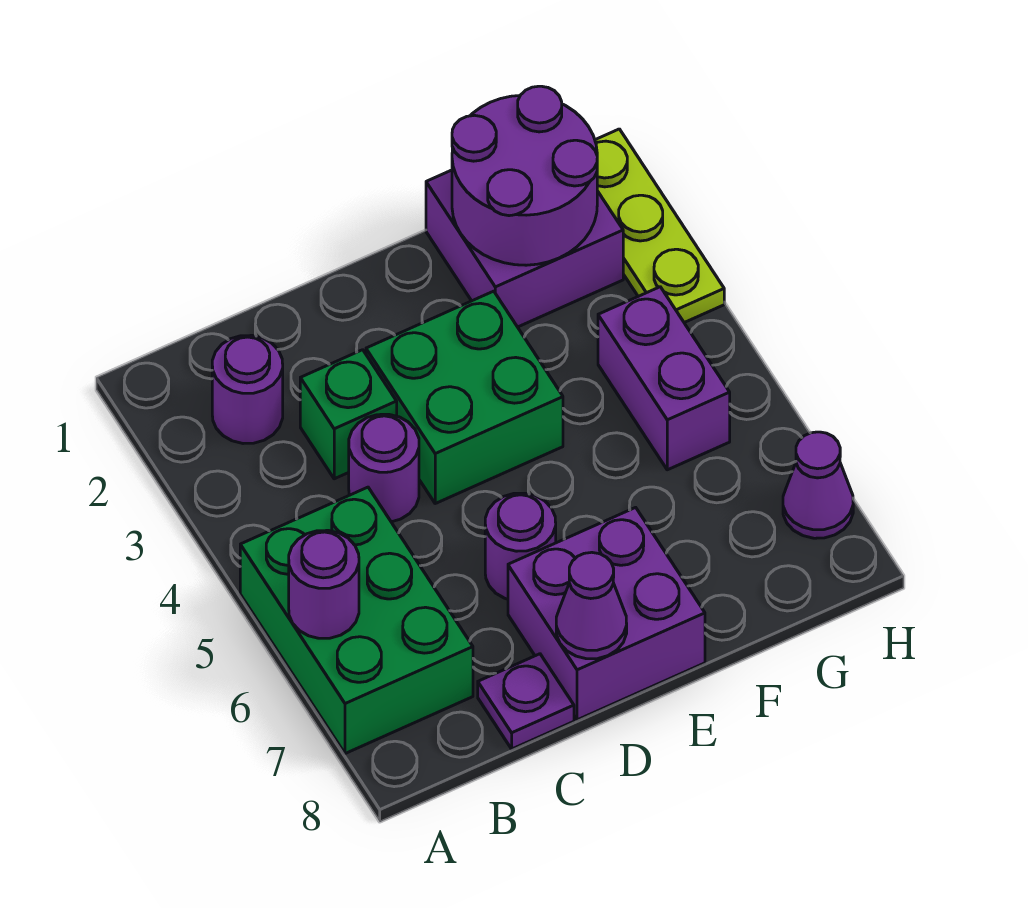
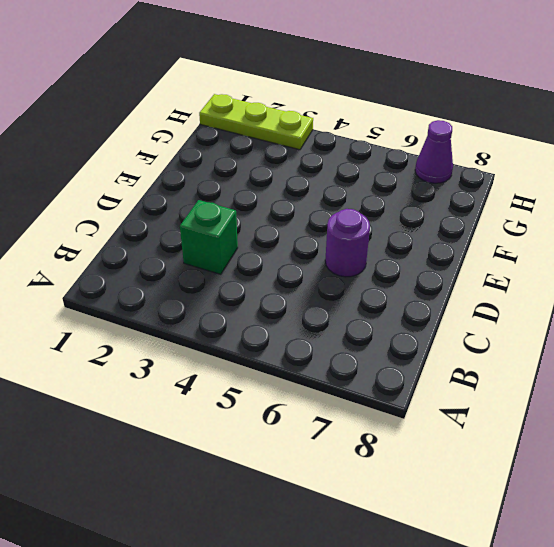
none -> green 2x3 brick [240,487,473,754]
none -> purple 1x1 round brick [212,335,283,444]
none -> purple 1x1 round brick [349,414,419,522]

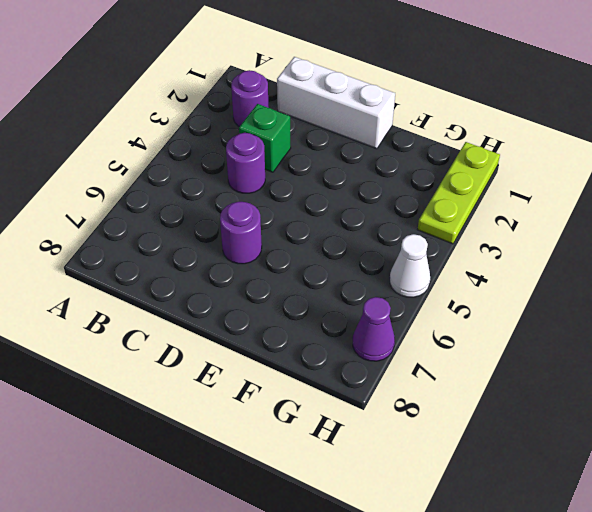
white 1x3 brick [277,57,395,149] -> none
white 1x1 cone [390,234,430,297] -> none
none -> green 2x3 brick [240,487,473,754]
none -> purple 1x1 plate [478,654,574,749]
none -> green 2x2 brick [366,291,563,503]

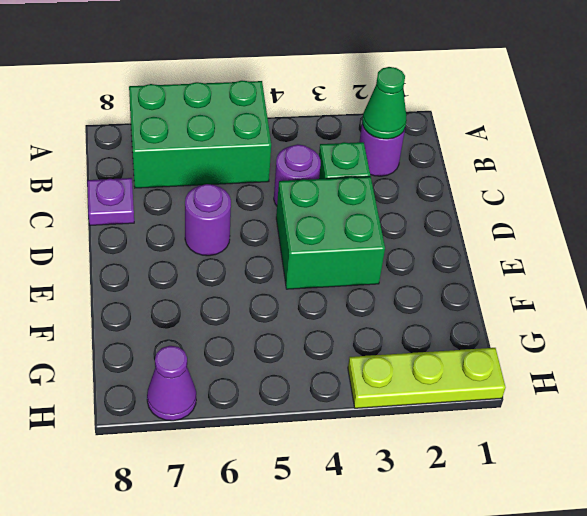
green 1x1 cone [362,67,407,139] -> none
none -> purple 2x2 brick [508,507,705,720]
none -> purple 2x2 brick [426,170,623,327]
none -> purple 1x2 brick [598,287,730,470]

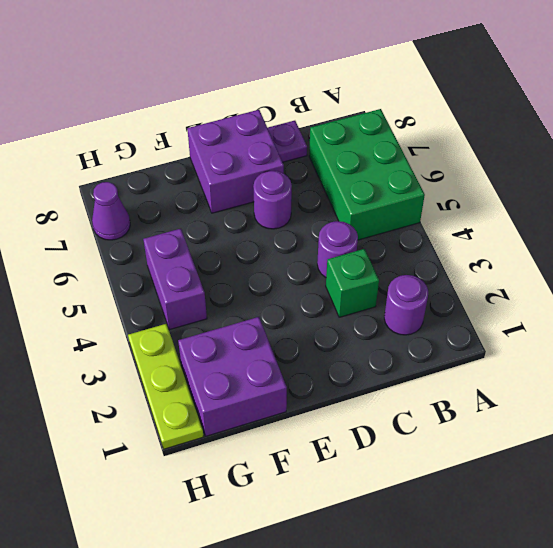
none -> green 2x2 brick [366,291,563,503]
none -> purple 1x1 round brick [289,530,359,638]
none -> purple 1x1 cone [556,552,627,659]

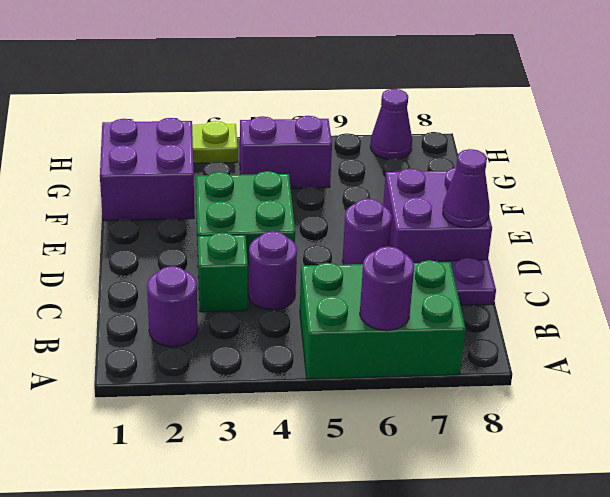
none -> purple 2x2 round brick [452,86,597,265]

